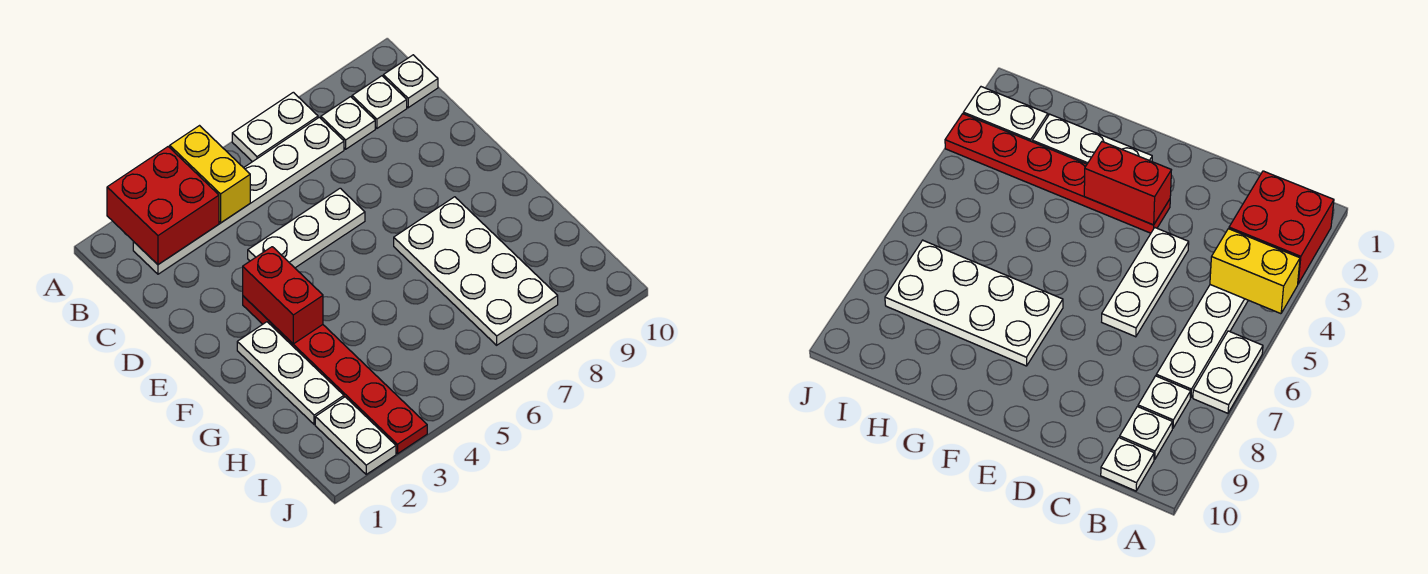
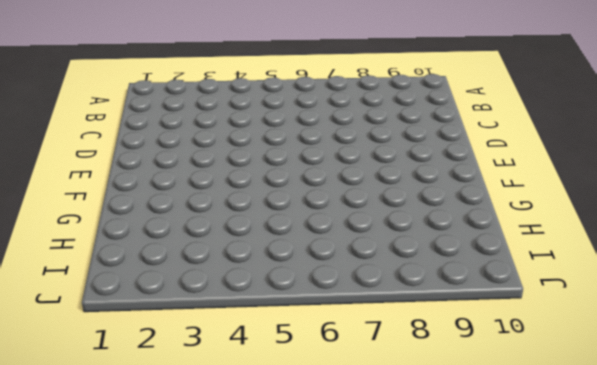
none -> white 1x2 plate [232,92,318,162]
none -> white 1x6 plate [133,117,344,274]
none -> white 1x1 plate [321,97,375,149]

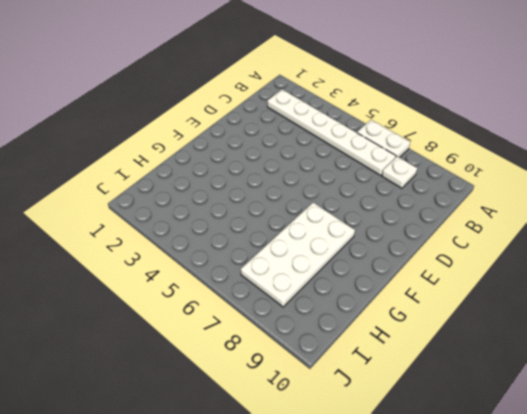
none -> white 1x1 plate [352,76,407,128]
none -> white 1x1 plate [383,55,438,108]
none -> white 1x3 plate [248,188,365,268]

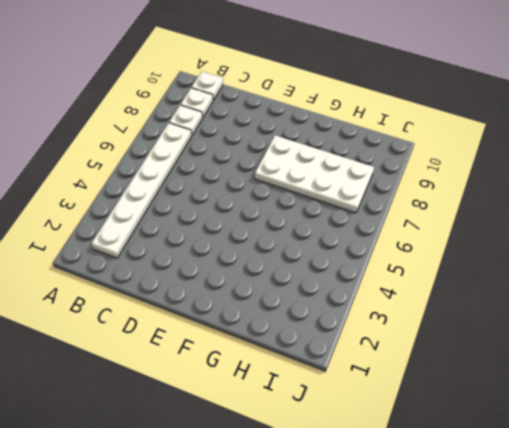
none -> white 1x2 plate [232,92,318,162]
none -> white 1x3 plate [248,188,365,268]
none -> red 1x6 plate [243,296,427,454]

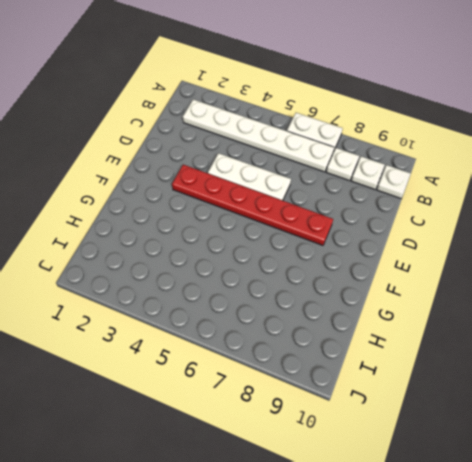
red 1x6 plate [172,165,333,245] -> red 1x6 plate turned to [243,296,427,454]
none -> white 1x3 plate [237,322,344,425]
none -> white 2x4 plate [394,197,558,345]
none -> white 1x2 plate [315,397,396,474]

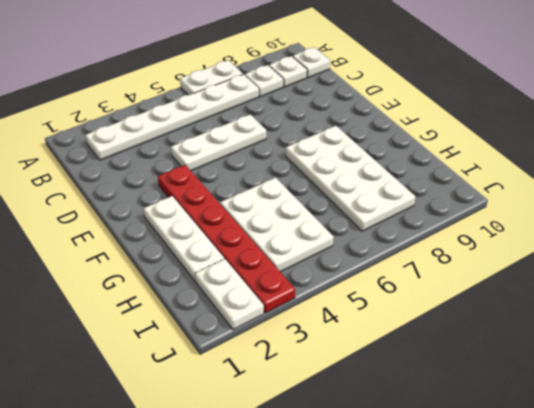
white 2x3 plate [220,178,334,272] -> none
none -> red 2x2 brick [107,147,219,265]
none -> yellow 1x2 brick [170,126,250,223]
none -> red 1x2 brick [243,247,323,344]

